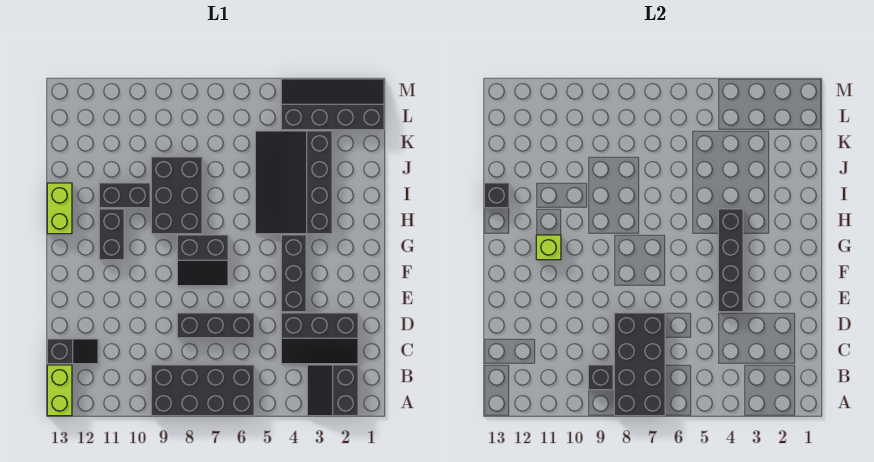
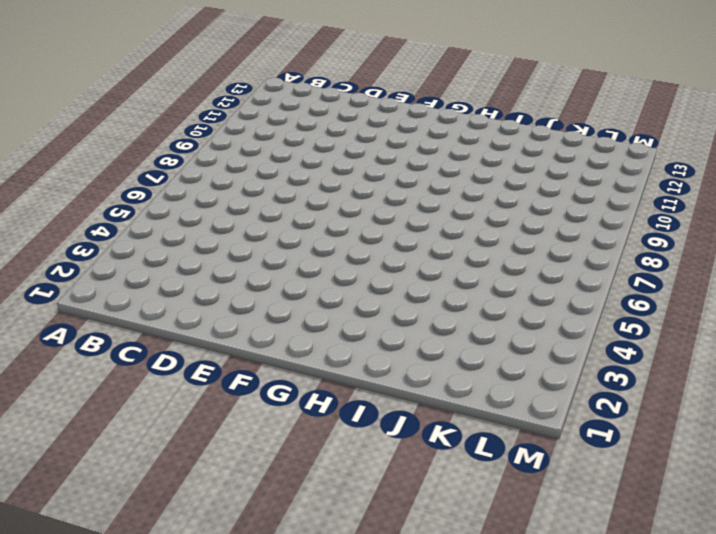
none -> black 2x2 slope [307,365,358,416]
none -> black 2x4 brick [151,365,254,416]
none -> lime 1x2 brick [47,365,72,416]

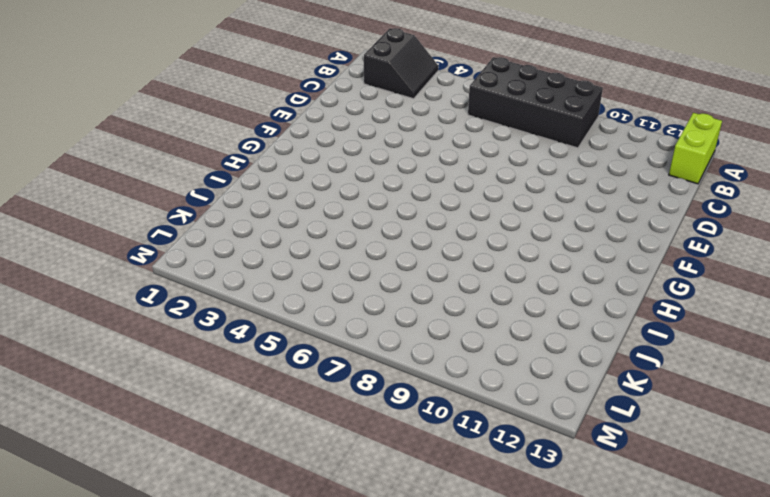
none -> black 2x3 slope [281,313,358,364]
none -> black 1x2 slope [47,339,98,364]
none -> black 1x3 brick [177,313,254,338]

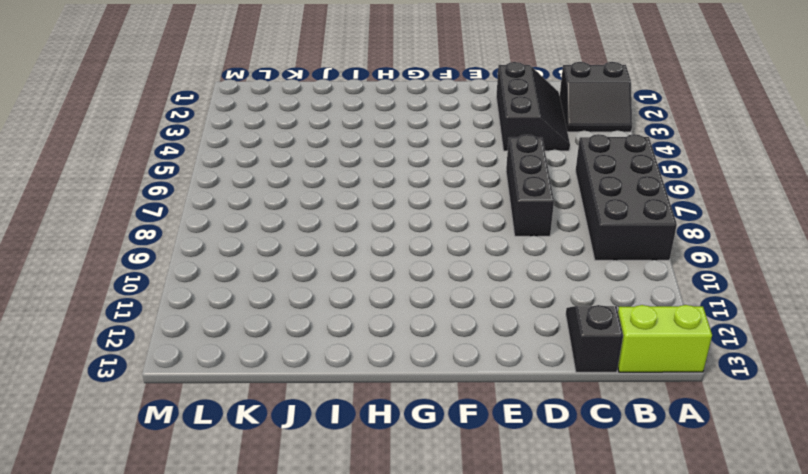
none -> black 1x3 brick [281,235,306,312]
none -> black 2x2 slope [177,235,228,286]
none -> black 1x2 brick [99,209,124,260]

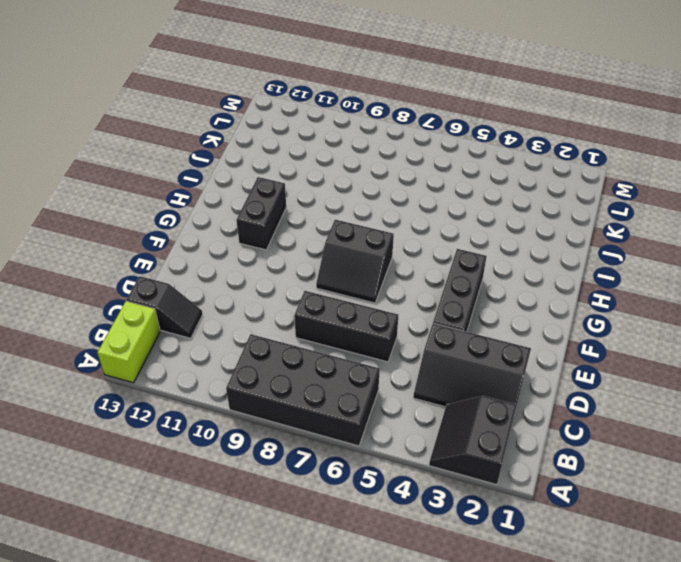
none -> black 3x4 slope [255,131,332,234]
none -> black 2x3 brick [151,157,202,234]
none -> lime 1x2 brick [47,183,72,234]

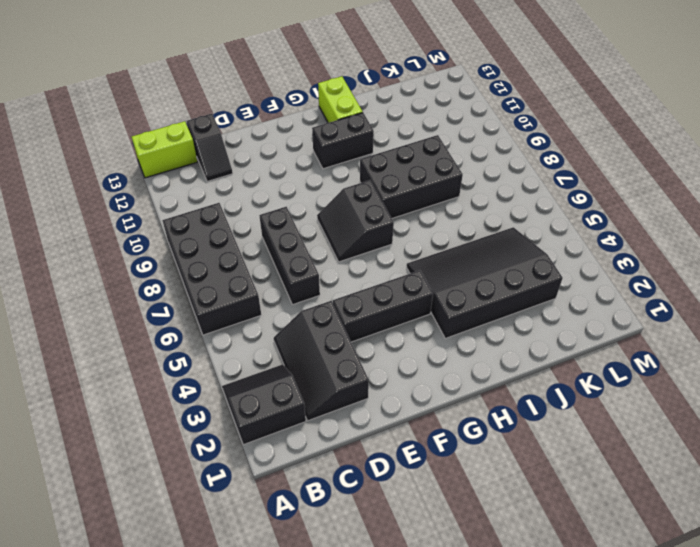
lime 1x2 brick [318,76,363,123] -> lime 1x2 brick turned to [47,183,72,234]
none -> black 1x2 brick [99,183,150,208]
none -> black 2x4 slope [281,79,384,130]
none -> black 2x4 brick [614,313,665,416]

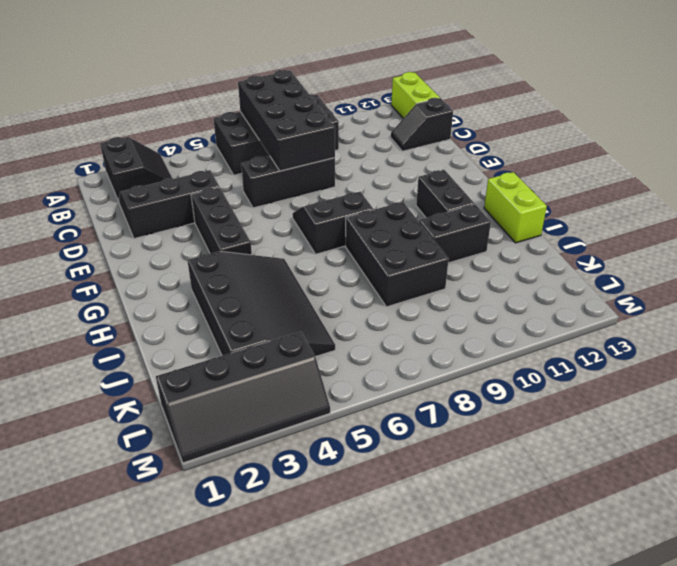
none -> black 1x1 brick [588,365,613,390]
none -> black 1x4 brick [718,209,743,312]
none -> lime 1x1 brick [536,235,561,260]

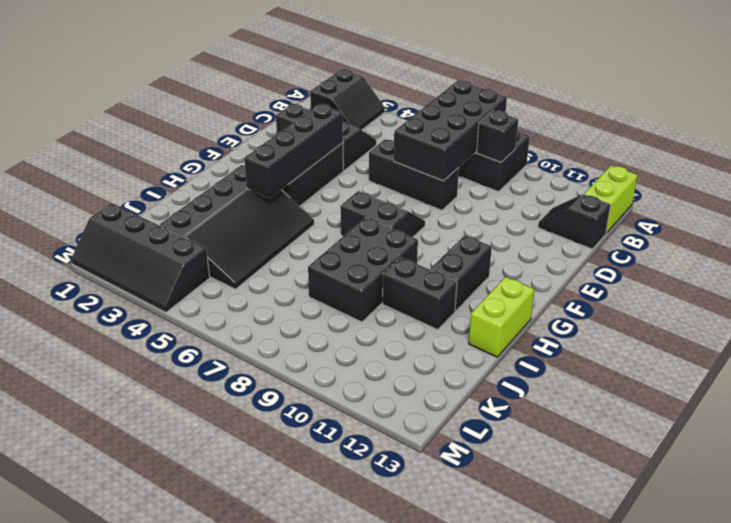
none -> lime 1x1 brick [536,235,561,260]
none -> black 1x1 brick [484,183,509,208]

